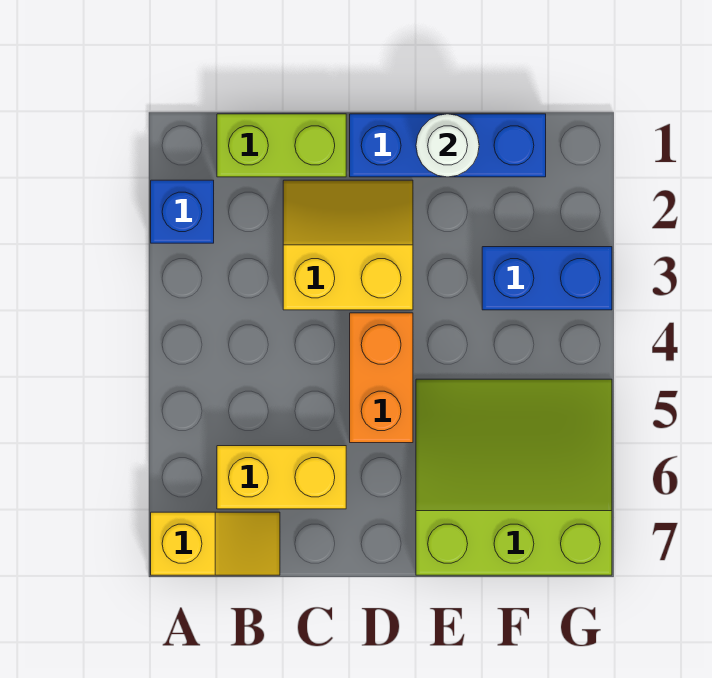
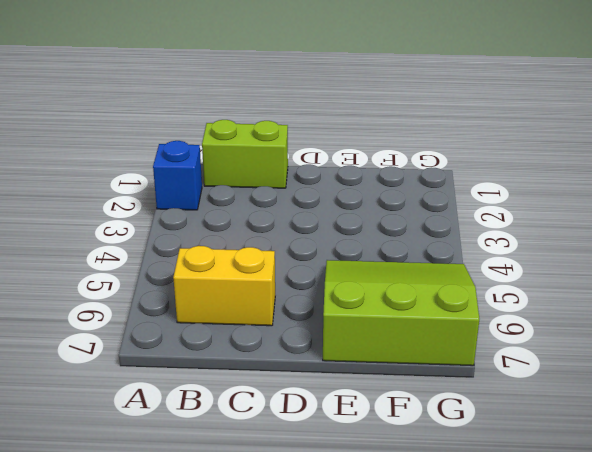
none -> yellow 1x2 slope [151,512,280,575]
none -> yellow 2x2 slope [283,180,413,310]

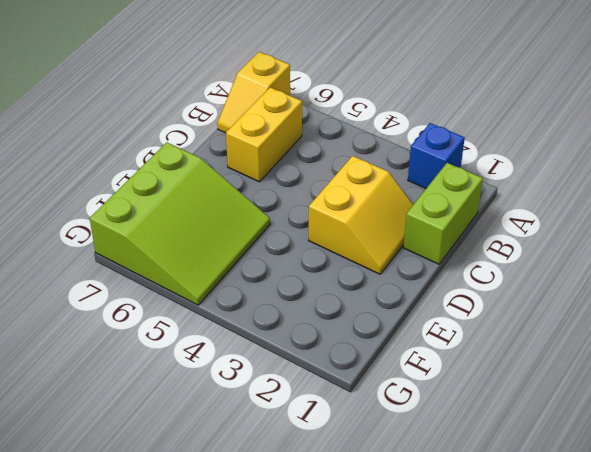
none -> blue 1x3 brick [350,114,546,177]
none -> orange 1x2 brick [350,313,413,443]

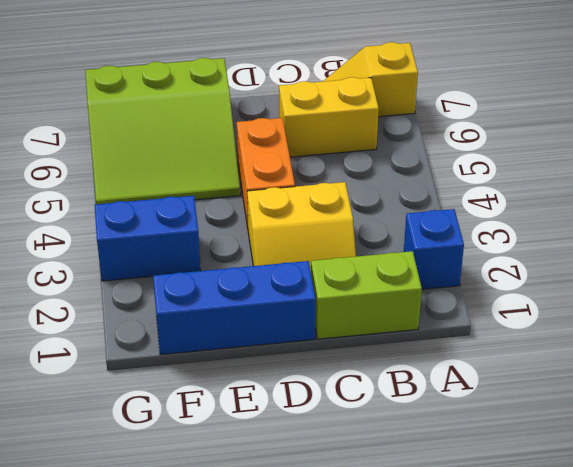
none -> white 1x1 round brick [416,114,479,177]

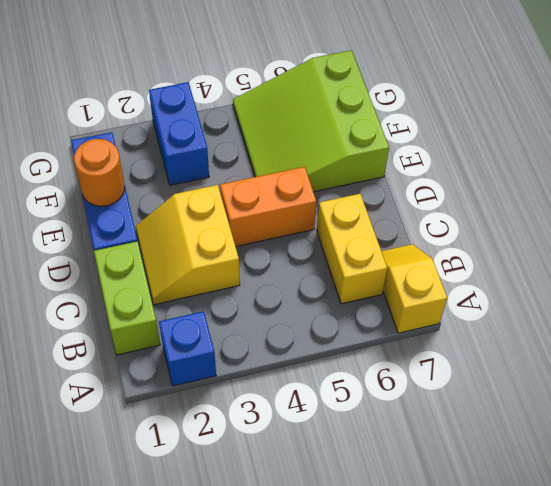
orange 1x1 round brick [74,139,125,206] -> white 1x1 round brick [416,114,479,177]

